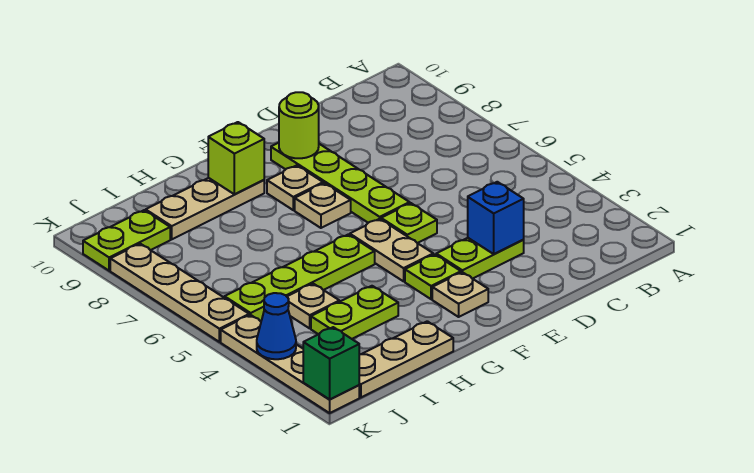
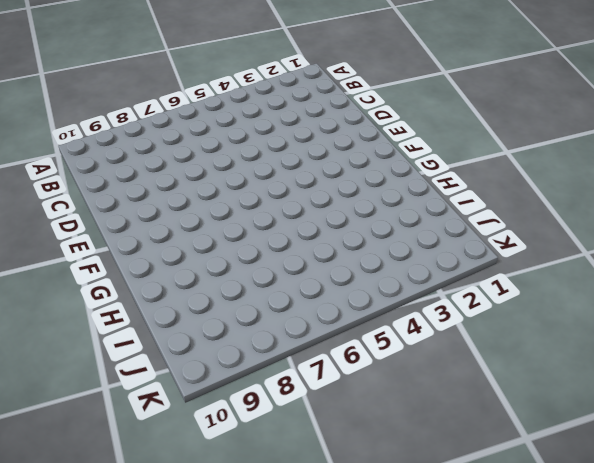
none -> lime 1x2 plate [436,238,524,279]
none -> lime 1x1 plate [381,203,437,243]
none -> lime 1x4 plate [271,143,410,223]

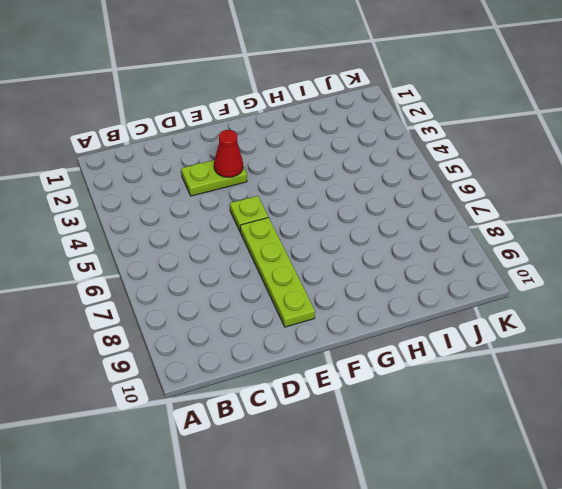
red 1x1 cone [214,130,243,177] -> none
none -> tan 1x1 plate [432,272,488,317]
none -> lime 1x1 plate [405,254,461,299]
none -> tan 1x2 plate [350,219,433,281]

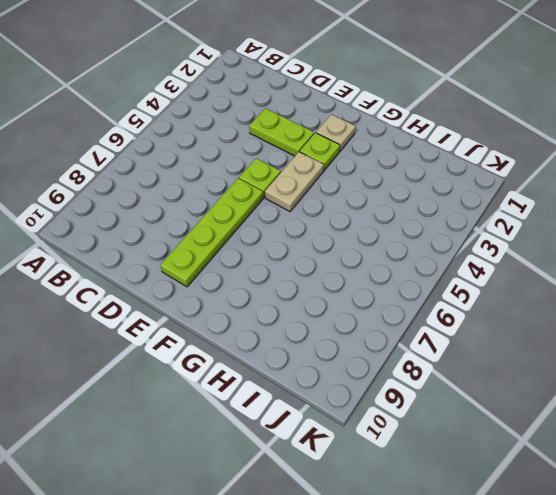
none -> tan 1x1 plate [295,183,351,228]
none -> tan 1x1 plate [267,165,323,210]
none -> lime 1x4 plate [224,234,375,321]

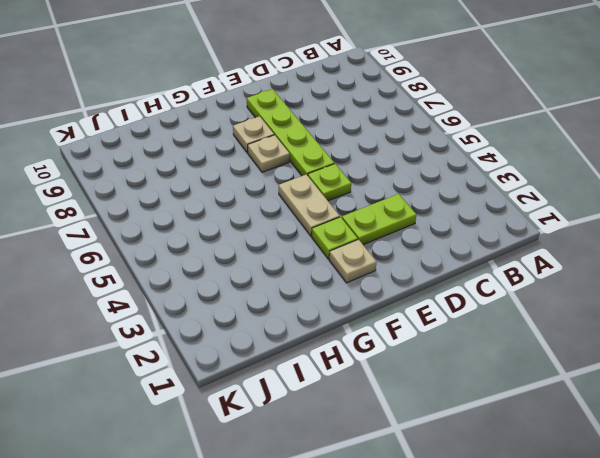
none -> lime 1x4 plate [224,234,375,321]
none -> tan 1x3 plate [146,178,264,239]
none -> tan 1x3 plate [359,321,453,397]

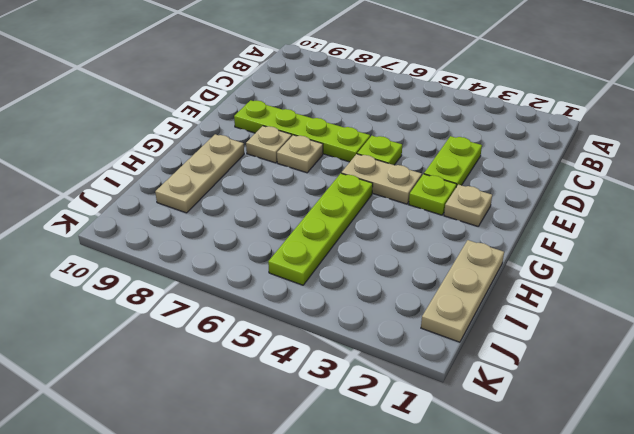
none -> lime 1x2 plate [311,286,398,339]
none -> tan 1x1 plate [287,284,339,328]
none -> lime 1x2 plate [83,210,170,271]

